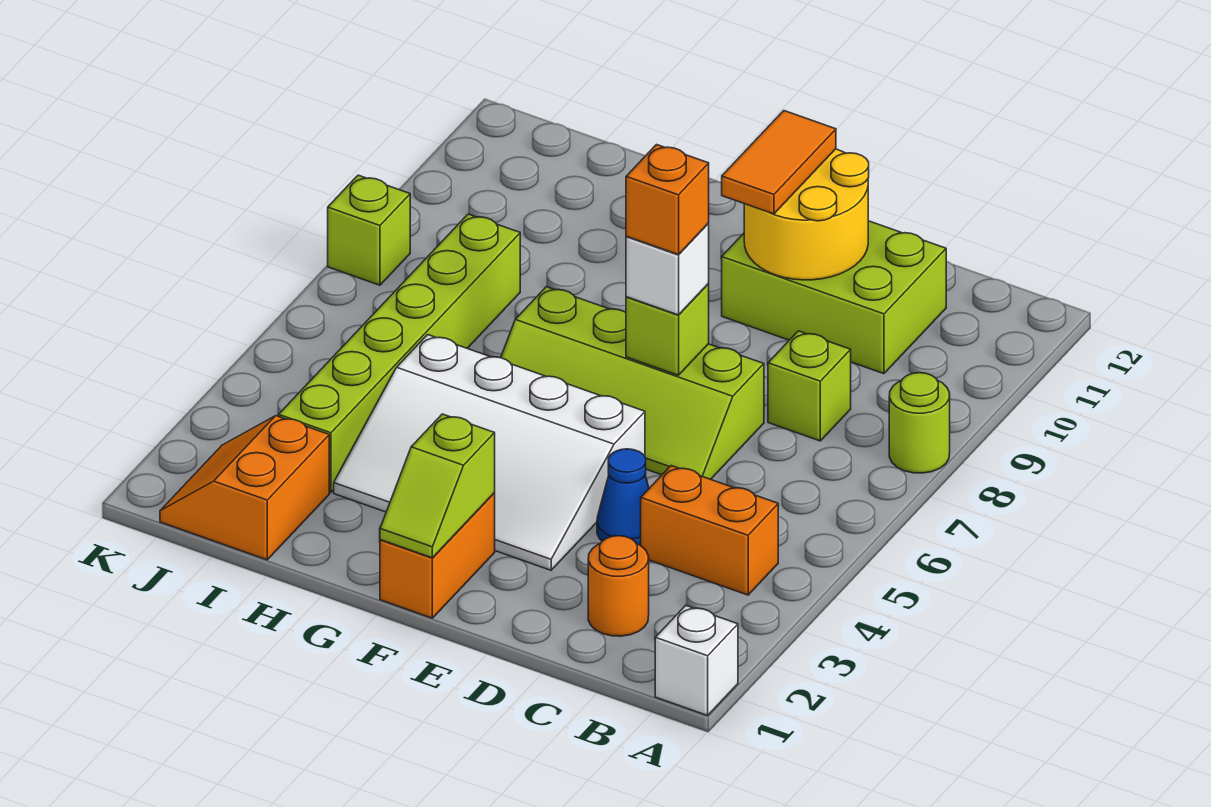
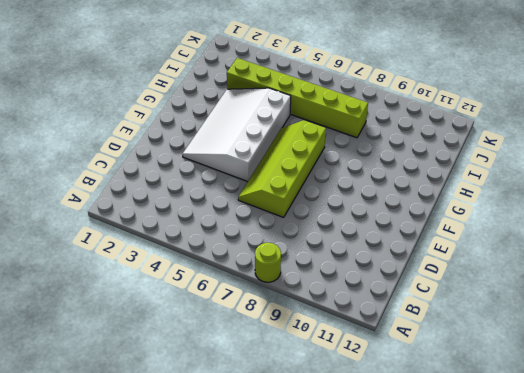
none -> white 1x1 brick [655,606,738,715]
none -> orange 1x2 brick [641,466,778,595]
none -> orange 1x1 round brick [588,536,649,636]

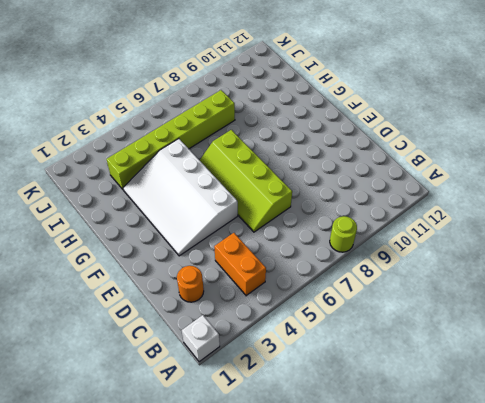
none -> lime 1x1 brick [768,331,851,441]
none -> lime 2x3 brick [722,221,946,374]
none -> blue 1x1 cone [597,449,649,545]

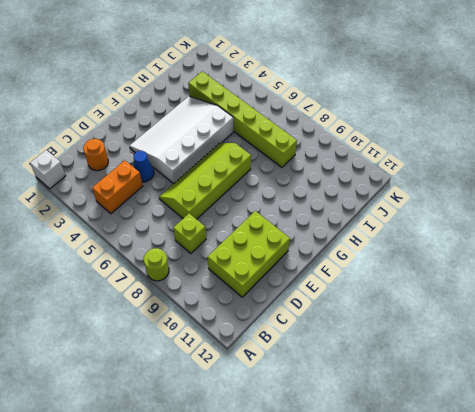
none -> orange 1x2 brick [380,493,495,618]
none -> orange 2x2 slope [160,416,329,560]
none -> lime 1x1 brick [328,175,410,285]

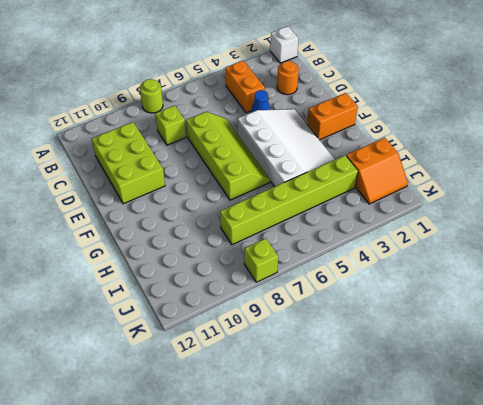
none -> yellow 2x2 round brick [744,149,869,280]
none -> lime 1x1 brick [626,284,709,375]
none -> lime 1x2 slope [380,414,495,558]

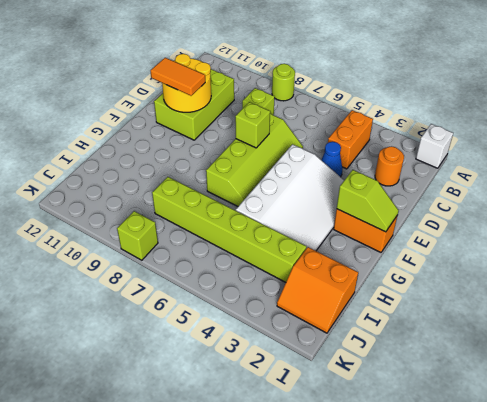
none -> white 1x1 brick [626,224,709,315]
none -> orange 1x1 brick [626,145,709,255]

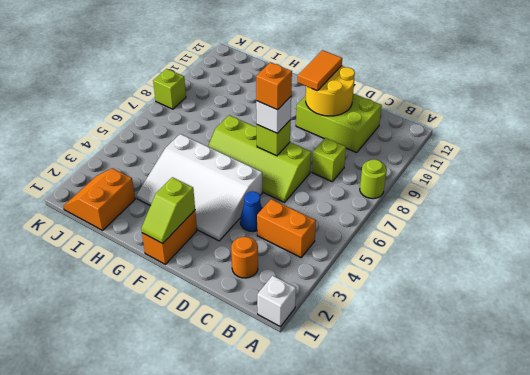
none -> lime 1x6 brick [279,214,520,493]

